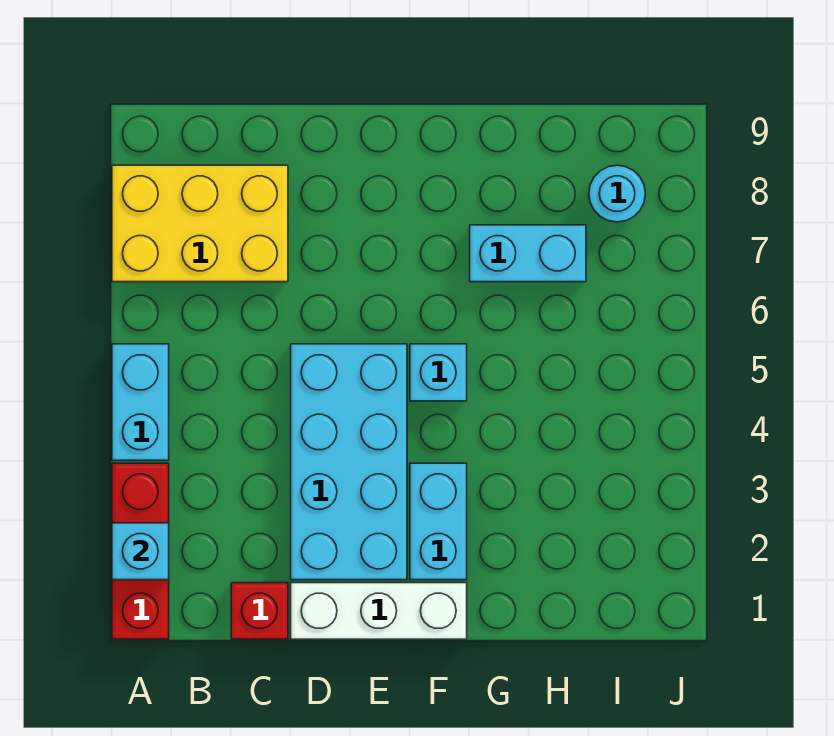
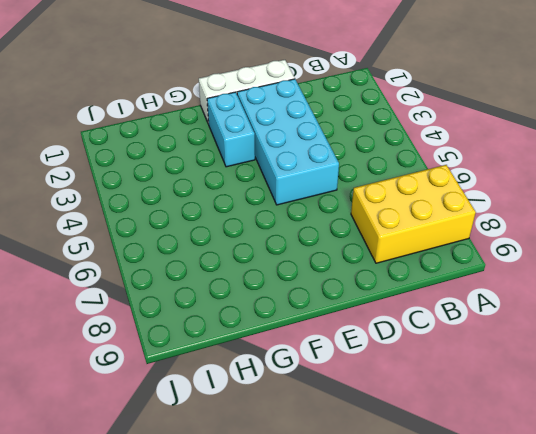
none -> red 1x3 brick [112,463,169,639]
none -> cyan 1x2 brick [112,344,169,460]

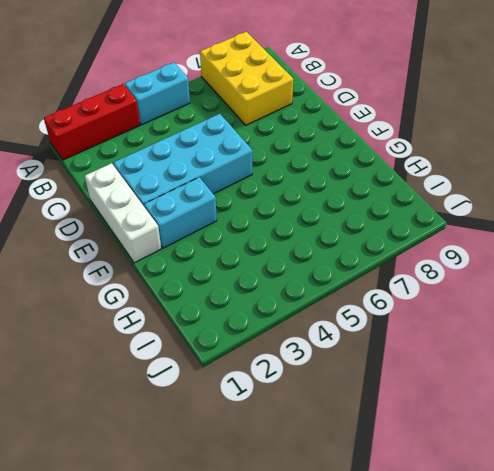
none -> red 1x1 brick [231,583,288,639]
none -> cyan 1x1 brick [410,344,467,401]

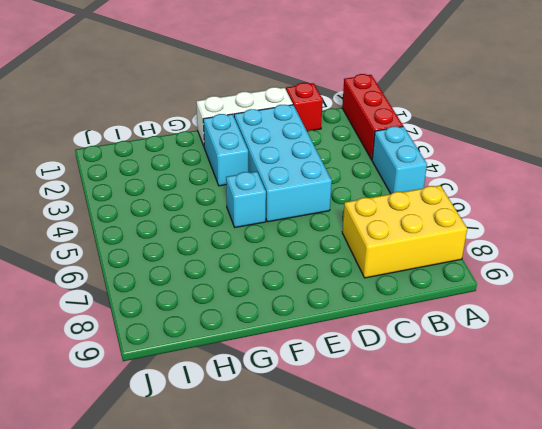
none -> cyan 1x2 brick [470,225,586,282]
none -> cyan 1x1 round brick [589,165,645,222]

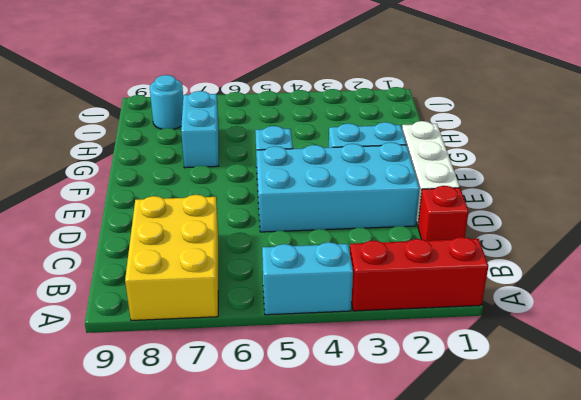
none -> cyan 1x1 brick [112,523,169,580]

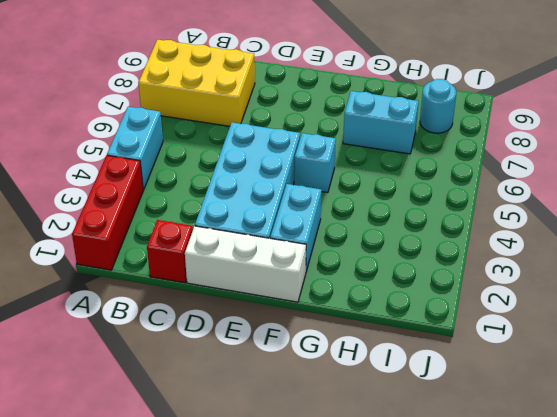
none -> cyan 1x1 brick [112,523,169,580]

